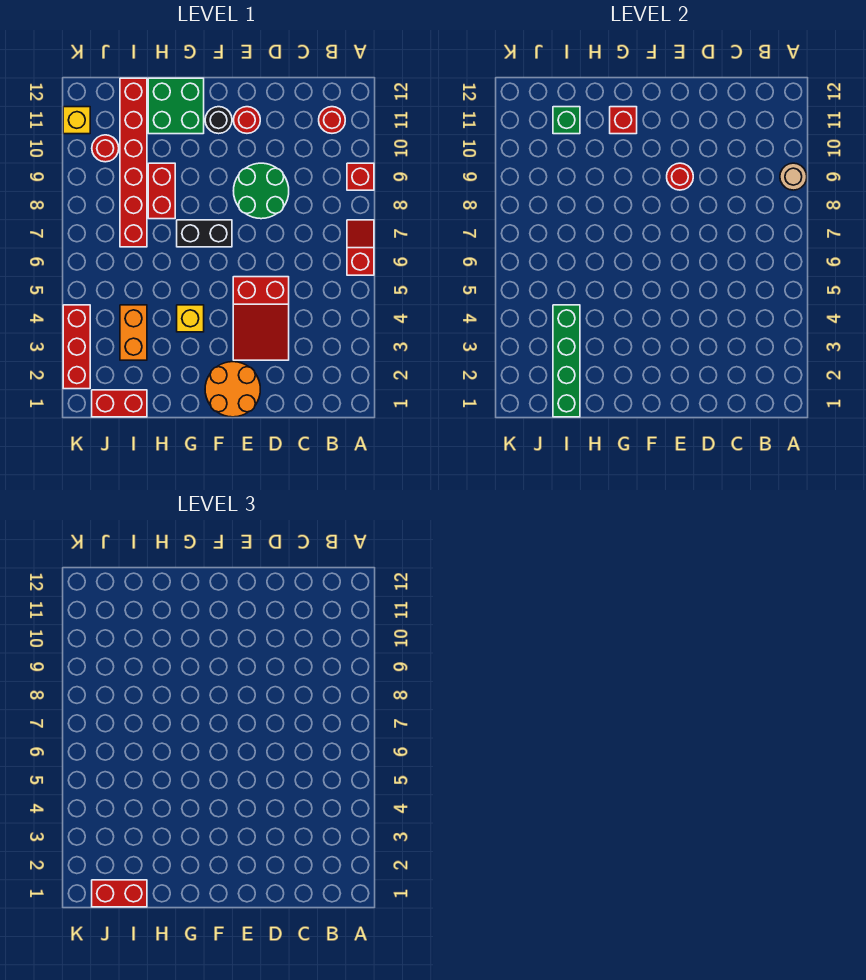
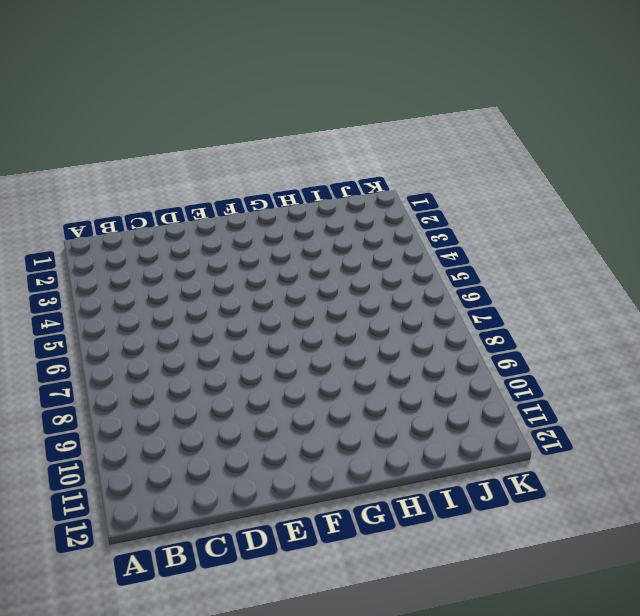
none -> red 1x2 slope [347,220,374,275]
none -> red 1x1 brick [347,163,374,190]
none -> red 1x1 round brick [319,107,345,133]

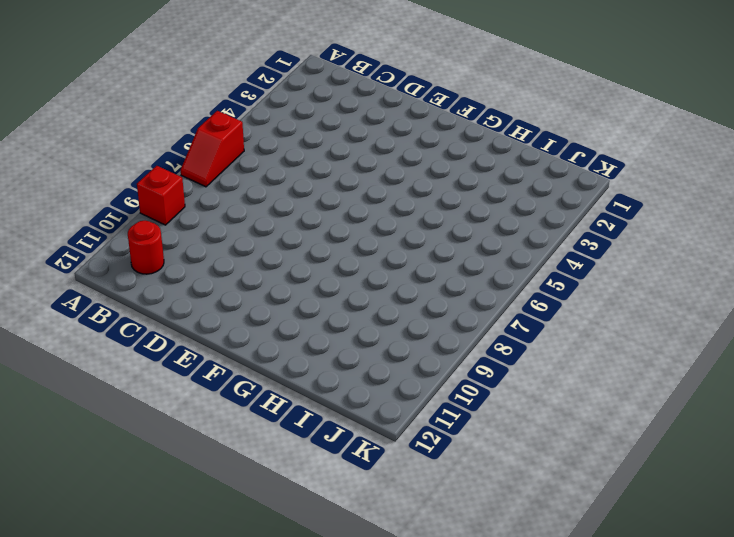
none -> red 2x3 slope [233,277,289,360]
none -> green 2x2 round brick [234,163,289,219]
none -> orange 2x2 round brick [205,362,260,417]

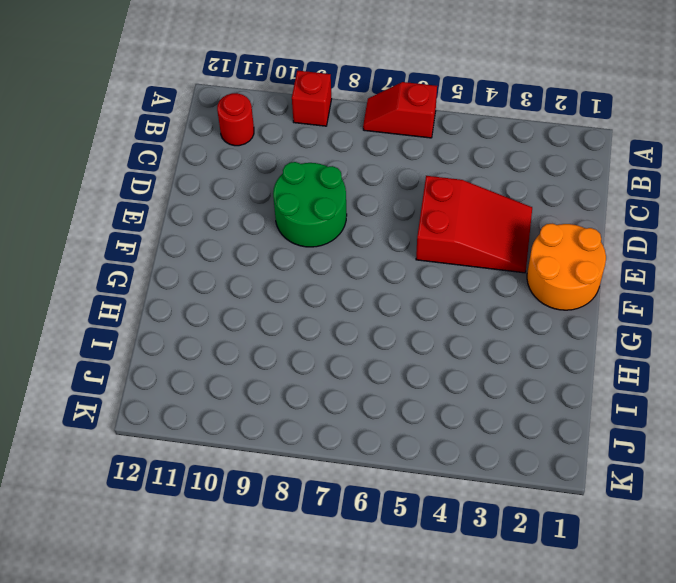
none -> red 1x1 round brick [234,107,260,133]
none -> black 1x2 brick [177,220,232,247]
none -> black 1x1 round brick [205,107,232,134]

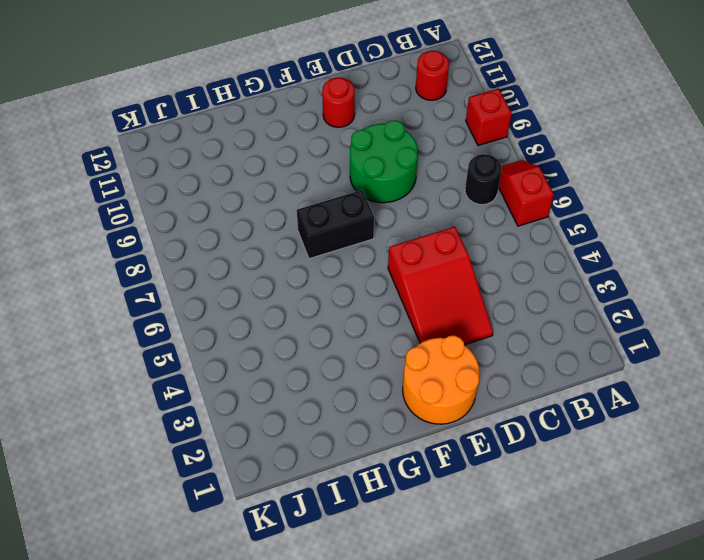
black 1x1 round brick [465,154,502,205] -> black 1x1 round brick moved to [205,107,232,134]
none -> yellow 1x1 brick [177,305,204,332]
none -> green 2x2 brick [148,78,204,134]
none -> red 1x2 brick [148,163,175,219]

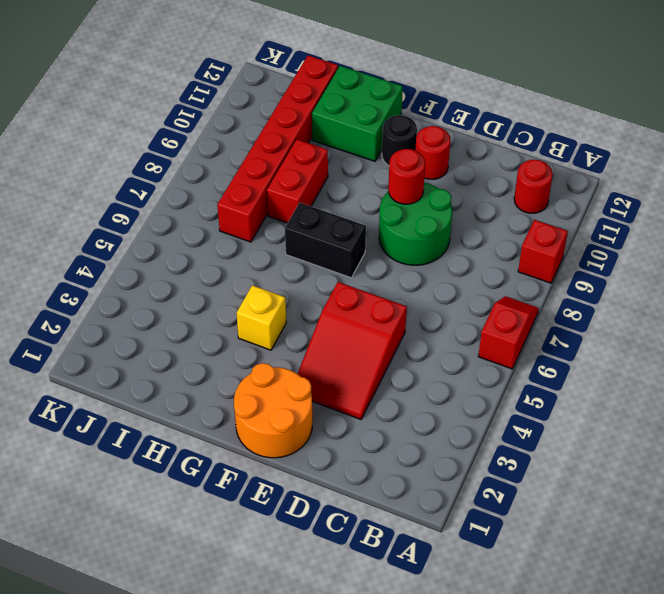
none -> red 1x2 brick [92,390,147,417]
none -> orange 1x2 brick [120,305,147,360]
none -> red 1x1 round brick [92,135,119,162]

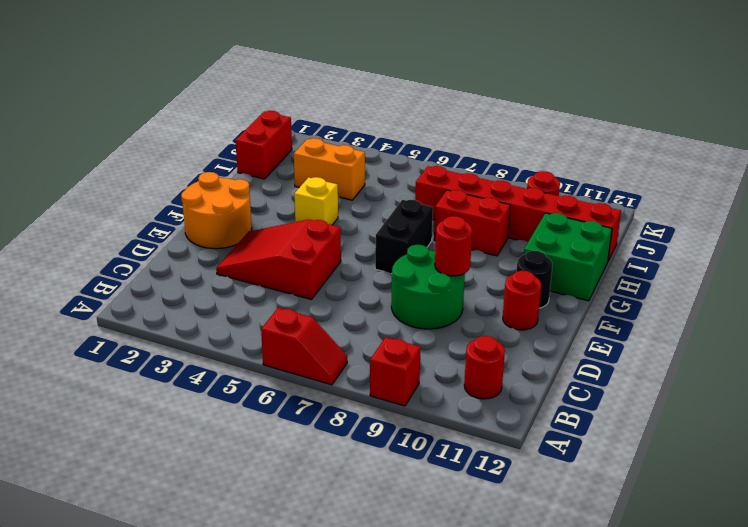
none -> red 1x3 brick [63,305,90,389]
none -> yellow 1x1 brick [63,107,90,134]
none -> tan 1x1 round brick [780,163,807,190]

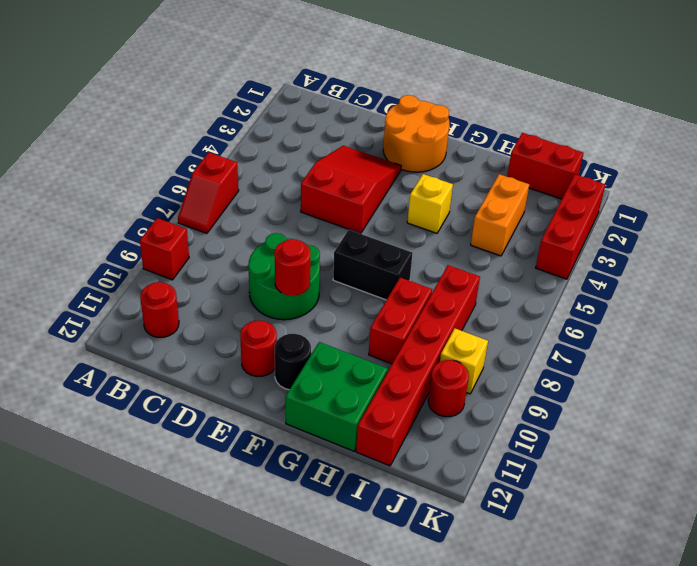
yellow 1x1 brick [440,328,488,394] -> yellow 1x1 brick moved to [63,107,90,134]
none -> tan 1x1 round brick [780,163,807,190]
none -> red 1x1 brick [610,107,637,134]
none -> green 1x4 brick [553,305,580,417]

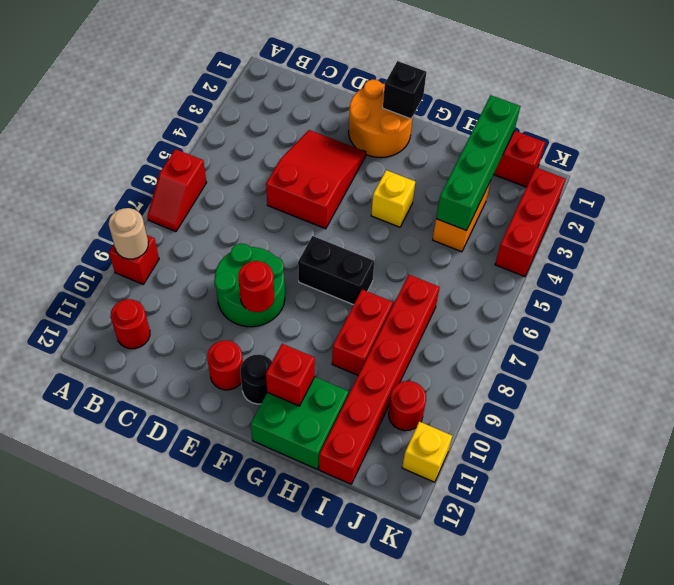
black 1x1 brick [383,61,426,119] -> none
none -> green 1x1 brick [553,107,580,134]
none -> red 1x2 brick [92,880,147,907]

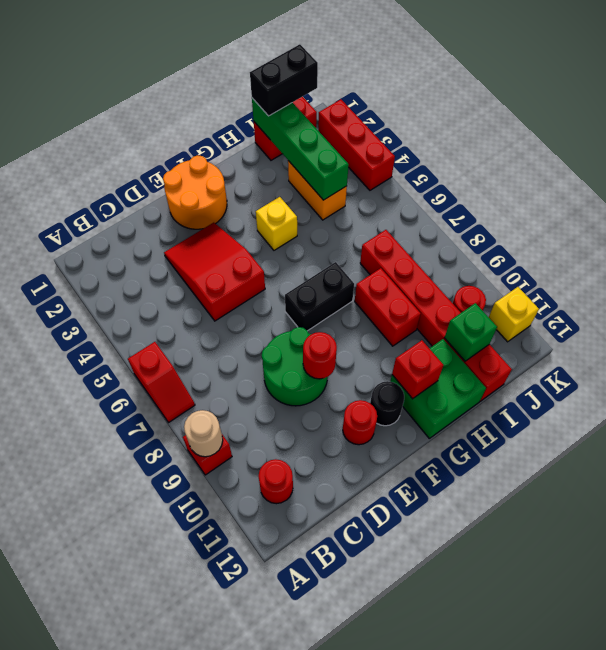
black 1x2 brick [250,44,318,116] -> red 1x2 brick [92,880,147,907]

